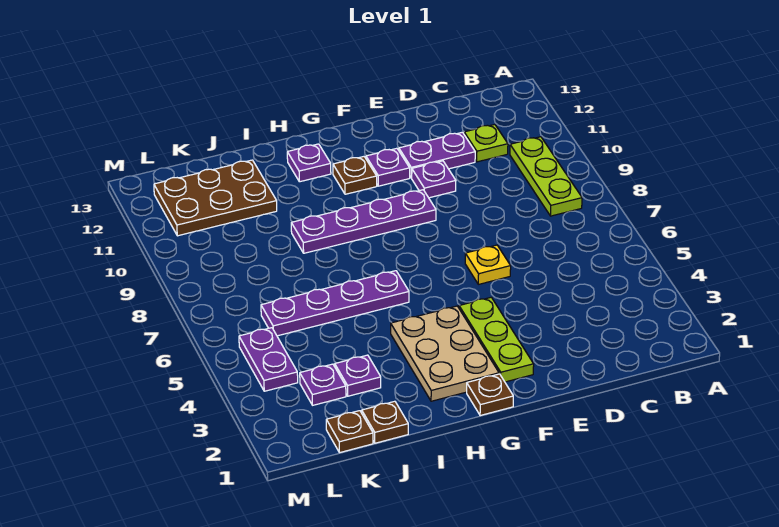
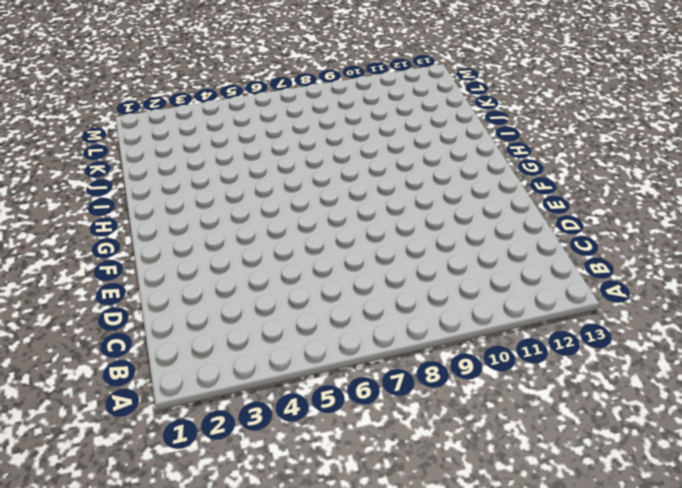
none -> lime 1x3 plate [510,137,582,216]
none -> lime 1x1 plate [464,125,508,162]
none -> purple 1x2 plate [399,132,475,178]

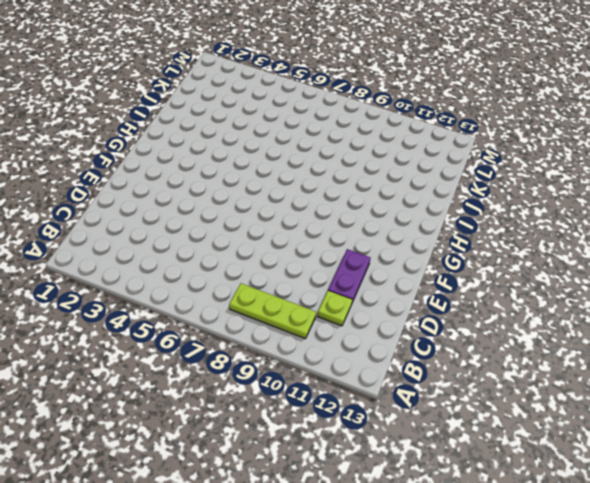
none -> yellow 1x1 plate [465,245,511,284]
none -> purple 1x1 plate [412,161,456,198]
none -> lime 1x3 plate [459,297,534,382]

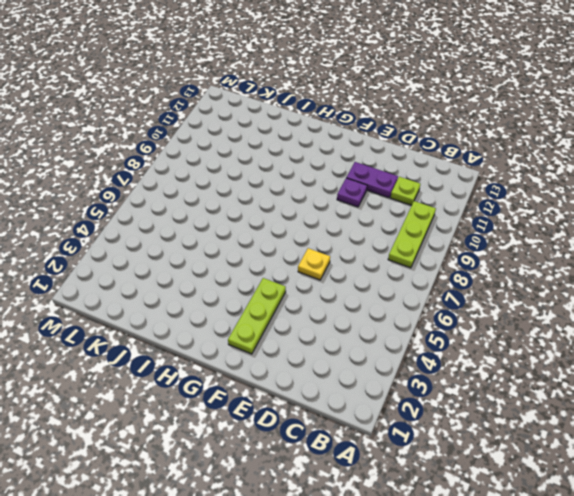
none -> purple 1x4 plate [291,190,436,253]
none -> purple 1x1 plate [366,148,410,186]
none -> brown 1x1 plate [467,374,513,416]

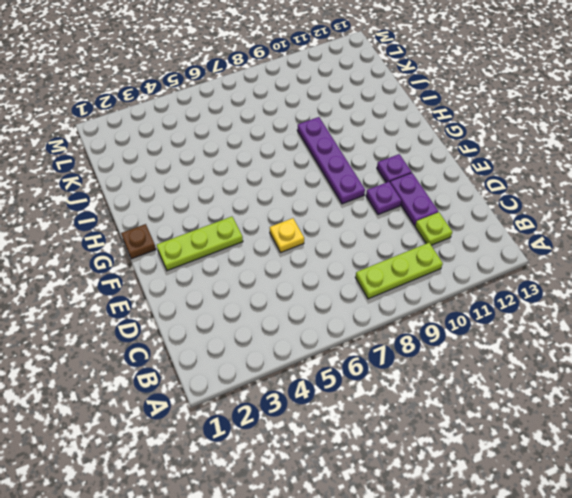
none -> tan 2x3 plate [391,306,499,401]
none -> brown 1x1 plate [333,157,377,194]
none -> purple 1x4 plate [261,271,409,336]

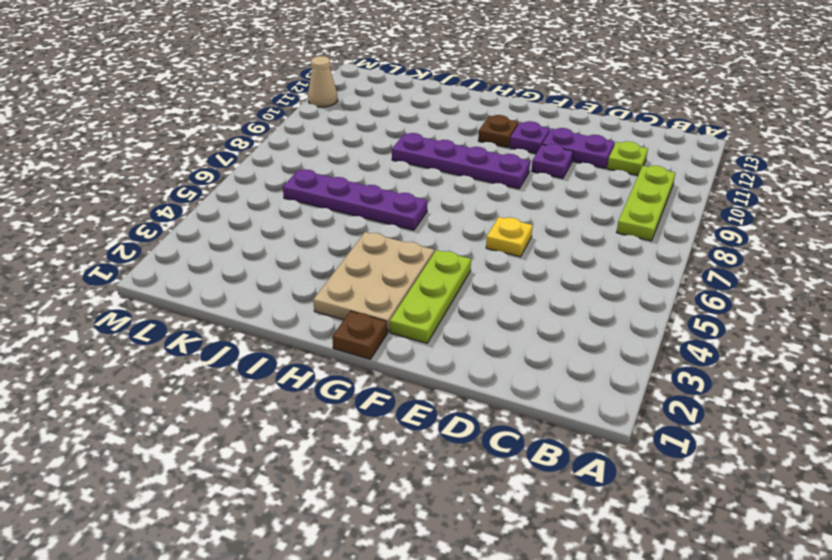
tan 1x1 cone [308,56,337,107] -> none
none -> purple 1x1 plate [287,144,331,182]
none -> brown 1x1 plate [362,401,408,443]
none -> purple 1x1 plate [335,355,381,396]

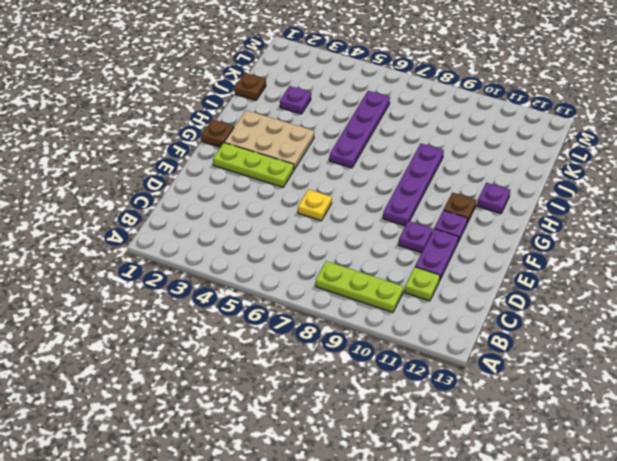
none -> brown 2x3 plate [154,160,277,236]
none -> brown 1x1 plate [326,411,373,453]
none -> purple 1x1 plate [300,364,346,405]

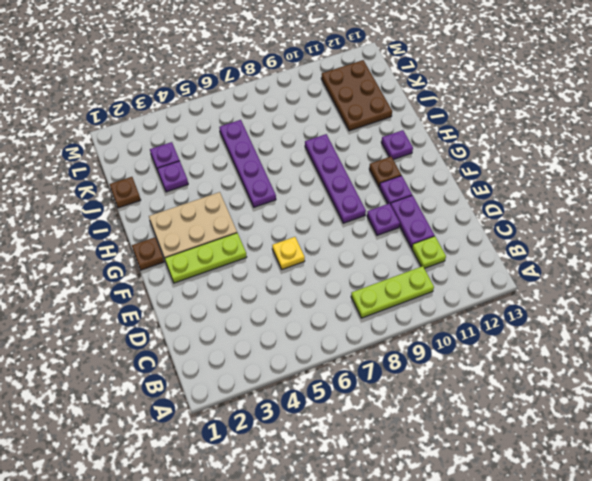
none -> brown 1x1 plate [326,411,373,453]
none -> purple 1x2 plate [239,328,298,391]

